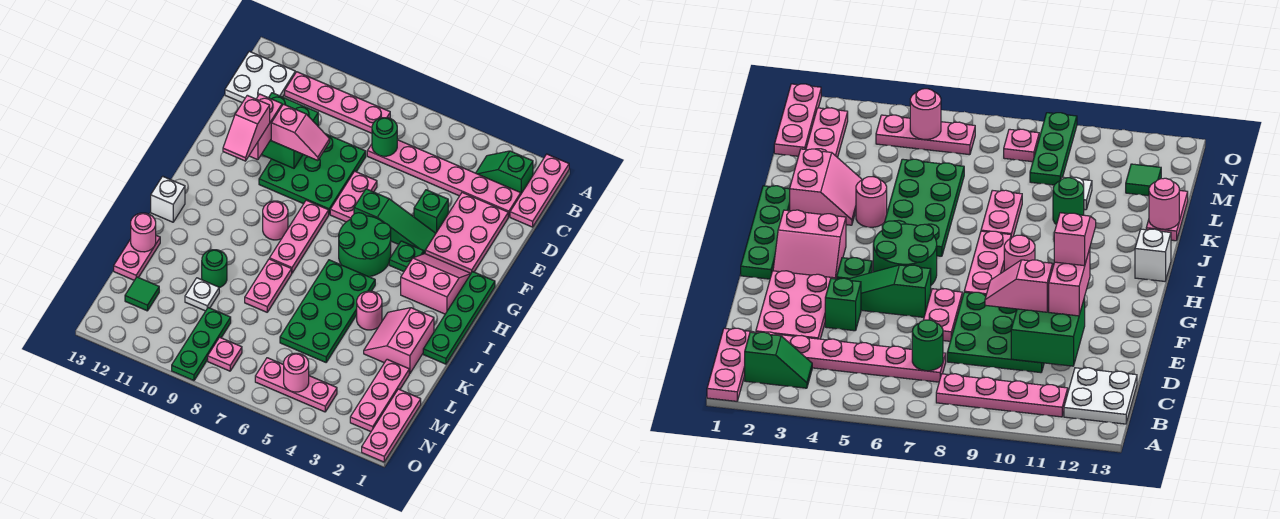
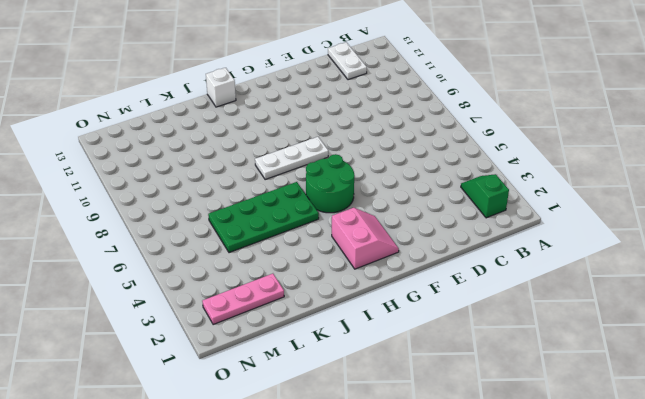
white 1x2 plate [328,42,367,80] -> white 2x2 plate [225,51,295,103]
white 1x3 plate [255,137,328,180] -> pink 1x3 plate [270,200,329,273]
none -> pink 1x3 plate [510,154,569,227]
none -> pink 1x4 plate [285,72,390,133]
none -> pink 1x6 plate [367,140,521,217]
none -> pink 2x3 plate [425,193,508,273]

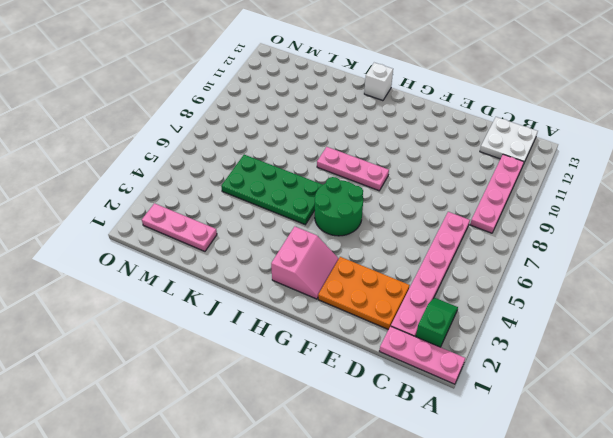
orange 2x3 plate [318,257,410,330] -> pink 2x3 plate [425,193,508,273]
none -> green 3x3 plate [259,134,366,214]
none -> green 1x1 brick [414,190,448,233]
none -> pink 1x2 plate [330,171,377,222]
none -> green 1x3 slope [354,189,436,254]

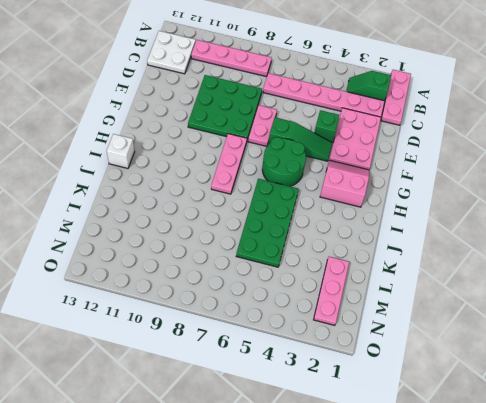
none -> green 1x4 plate [423,272,495,364]
none -> green 1x1 plate [389,241,424,271]
none -> pink 1x1 round brick [263,201,288,240]
none -> pink 2x2 slope [364,308,434,374]

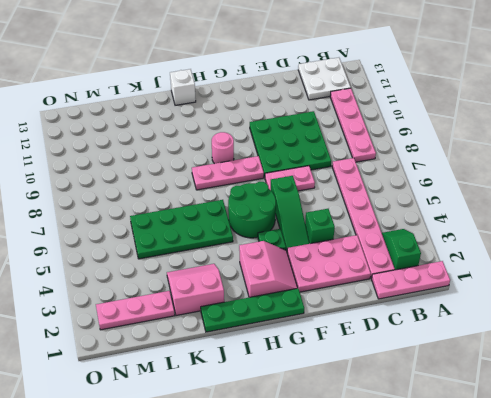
none -> pink 1x1 round brick [357,291,382,330]
none -> pink 1x2 plate [245,259,292,312]
none -> green 1x1 round brick [202,250,227,288]
none -> pink 1x2 plate [114,236,160,280]

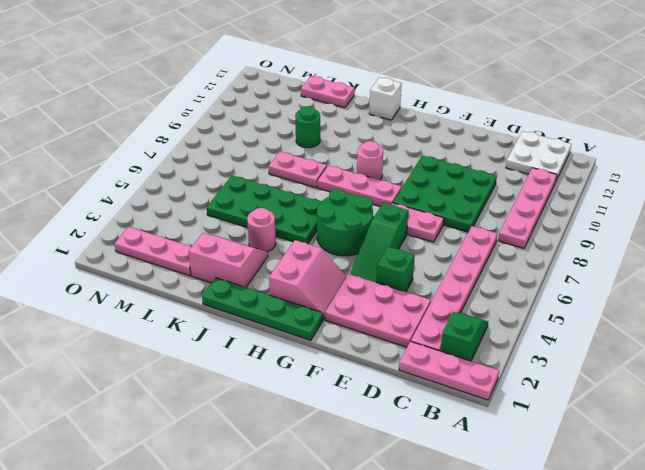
none -> green 1x1 plate [389,241,424,271]
none -> white 1x1 plate [185,278,219,311]
none -> pink 1x3 plate [362,389,421,462]
none -> green 1x3 plate [172,308,231,381]

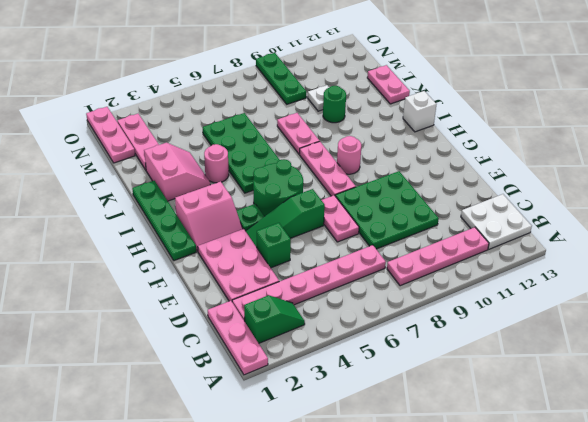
none -> green 1x1 tile [125,277,159,311]
none -> pink 1x3 plate [255,358,337,412]
none -> pink 1x1 plate [208,337,242,371]
none -> green 1x1 round brick [372,118,397,156]

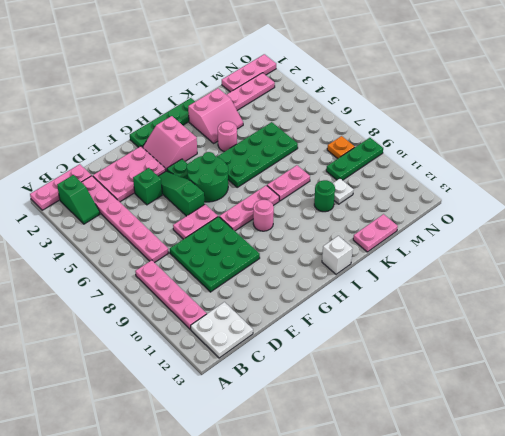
orange 1x1 plate [327,136,355,159] -> pink 1x1 plate [208,337,242,371]
none -> green 1x1 tile [125,277,159,311]
none -> pink 1x3 plate [255,358,337,412]
none -> green 1x1 round brick [372,118,397,156]
none -> green 2x2 brick [261,93,318,168]

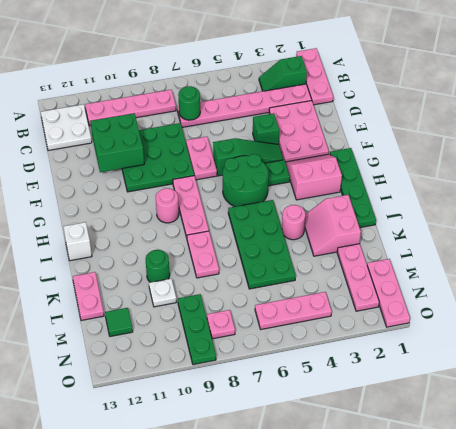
none -> pink 1x1 round brick [131,213,156,252]
none -> pink 1x1 round brick [283,353,309,392]
none -> pink 1x2 slope [271,104,330,161]
none -> pink 1x2 brick [249,94,282,160]

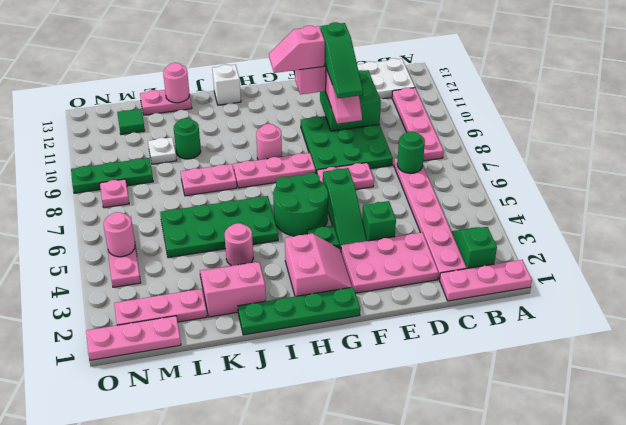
green 1x3 slope [320,22,363,98] -> none

